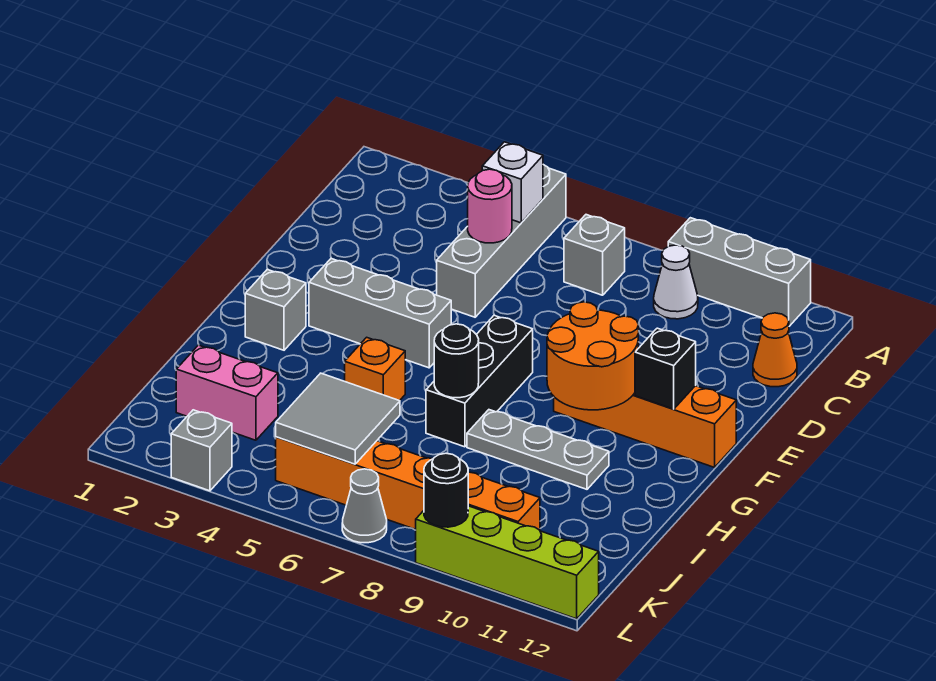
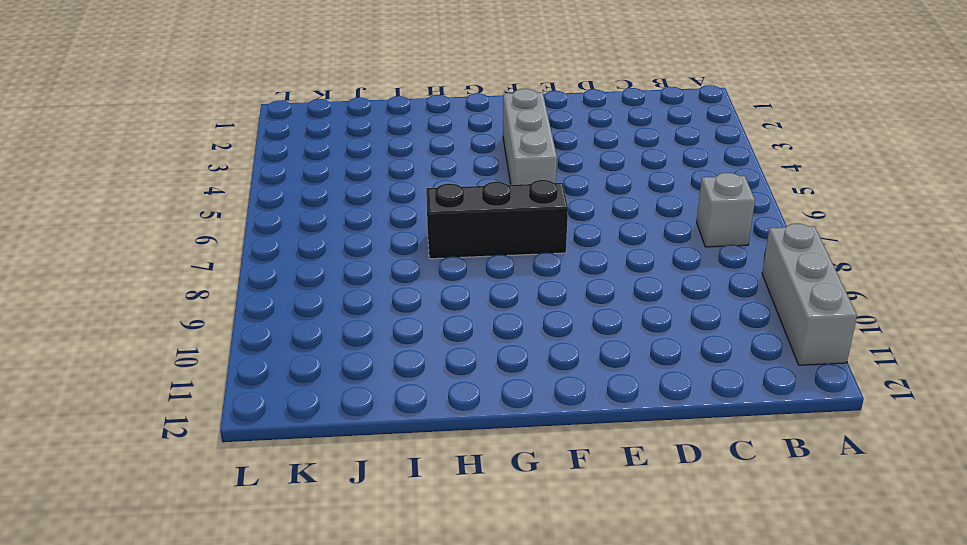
none -> grey 1x4 brick [437,165,566,317]
none -> white 1x1 cone [654,245,698,319]
none -> orange 1x1 cone [753,313,797,387]

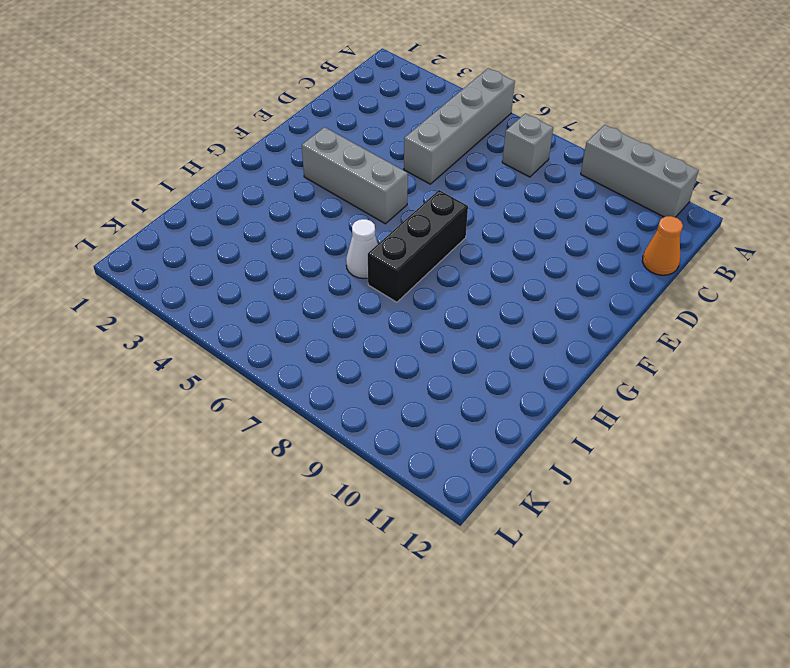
white 1x1 cone [346,219,378,279] -> white 1x1 cone moved to [654,245,698,319]
none -> orange 1x4 brick [554,386,736,467]
none -> grey 1x1 brick [245,269,306,350]
none -> orange 1x1 brick [345,337,405,401]

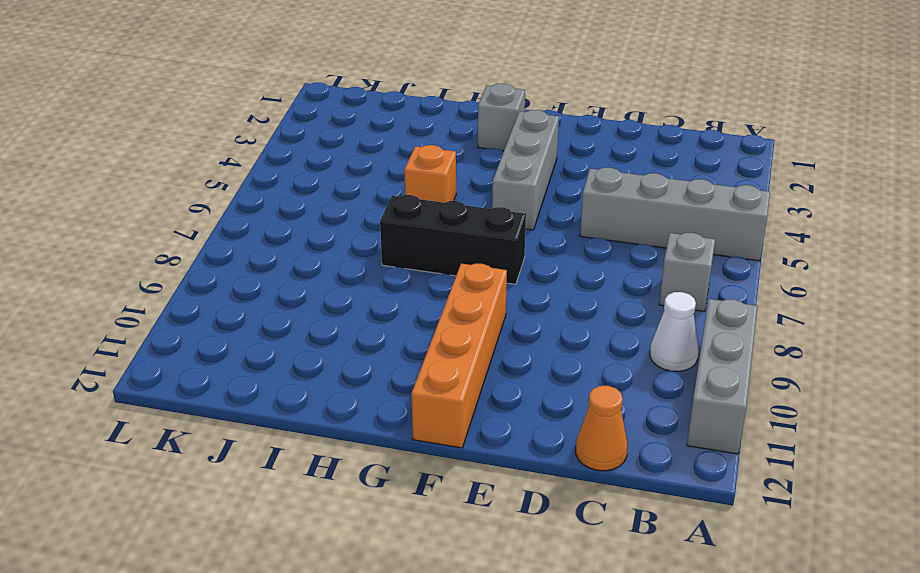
none -> grey 1x3 plate [467,410,609,489]
none -> pink 1x2 brick [176,345,278,440]
none -> orange 1x6 brick [276,437,540,530]

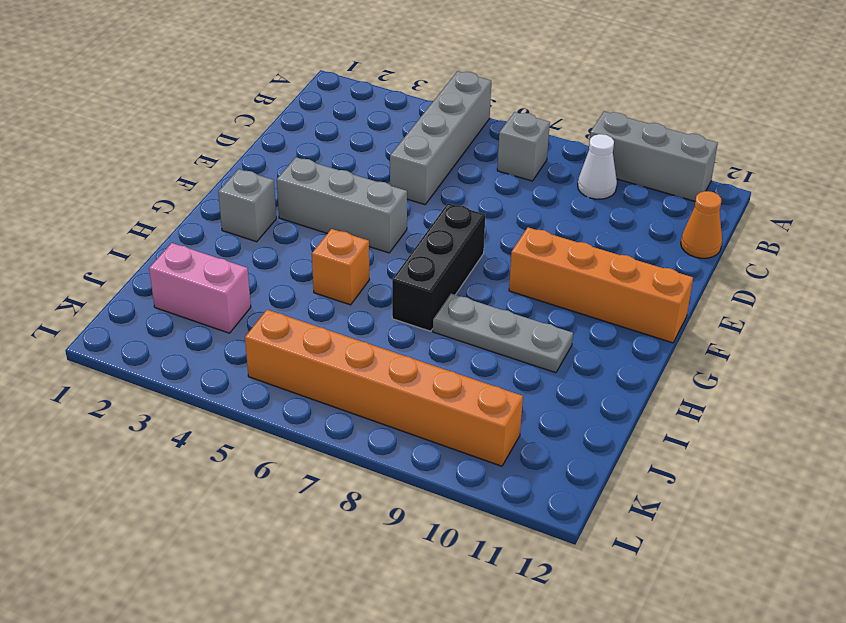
none -> grey 1x1 brick [171,410,232,491]
none -> grey 1x1 cone [342,469,387,543]
none -> lime 1x4 brick [416,506,599,619]

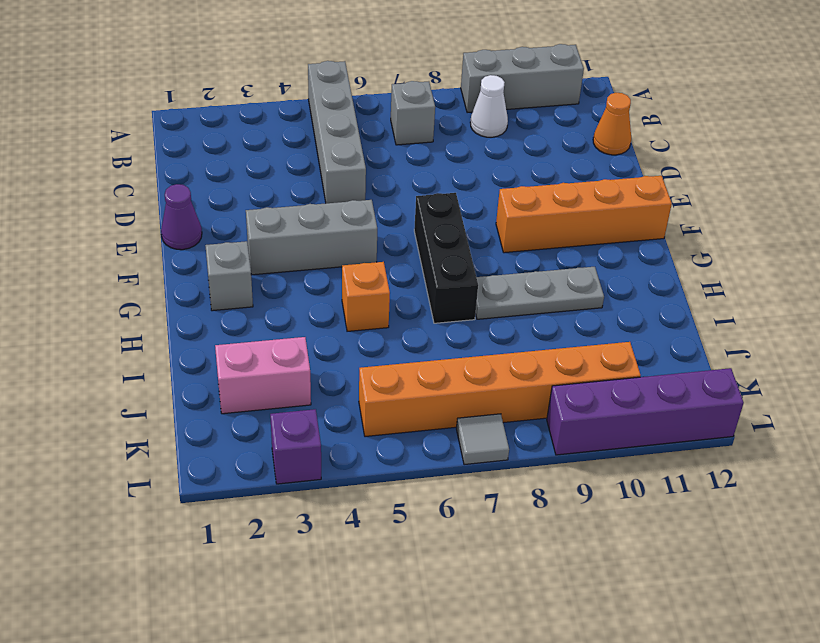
purple 1x1 cone [161,184,202,250] -> none
purple 1x1 brick [270,409,321,484] -> grey 1x1 brick [171,410,232,491]
grey 1x1 tile [456,414,509,465] -> grey 1x1 cone [342,469,387,543]
purple 1x4 brick [547,368,744,455] -> lime 1x4 brick [416,506,599,619]
none -> white 1x1 brick [482,142,543,223]
none -> pink 1x1 round brick [468,169,512,243]
none -> orange 2x2 round brick [547,302,639,410]

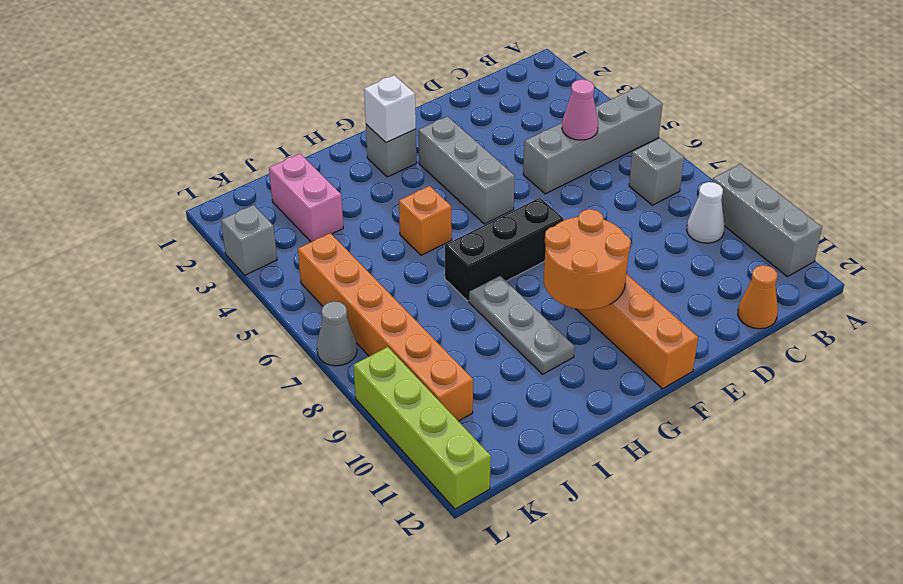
pink 1x1 cone [562,79,598,140] -> pink 1x1 round brick [468,169,512,243]
white 1x1 brick [364,75,416,143] -> white 1x1 brick moved to [482,142,543,223]
none -> black 1x1 brick [635,328,696,409]
none -> black 1x1 round brick [434,324,479,398]
none -> grey 2x2 tile [276,373,400,464]

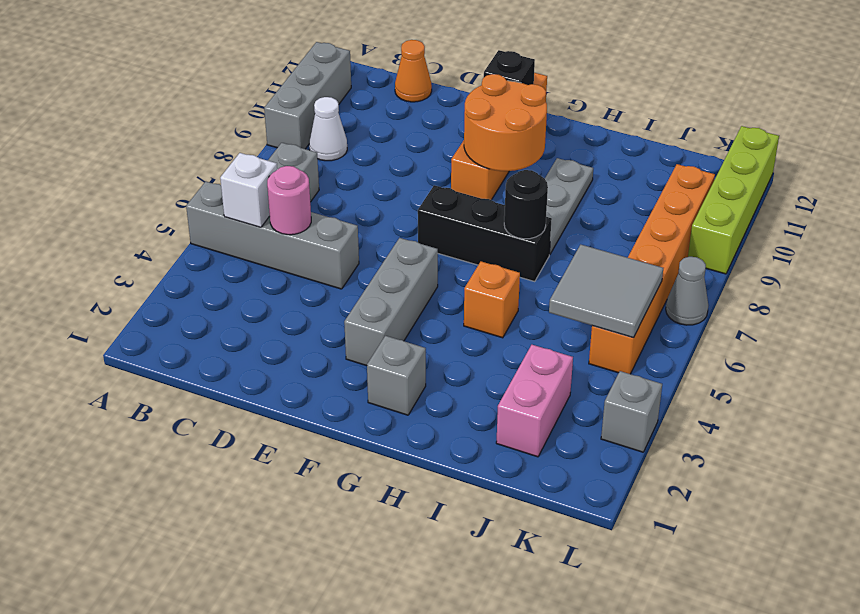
none -> black 1x1 round brick [424,453,468,527]

